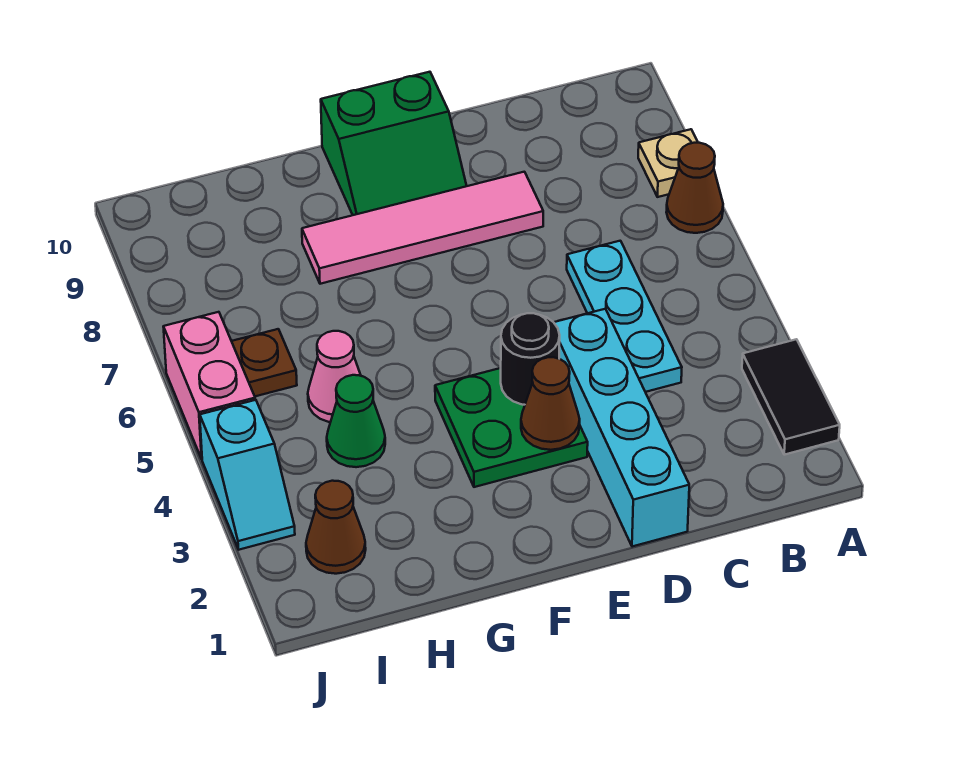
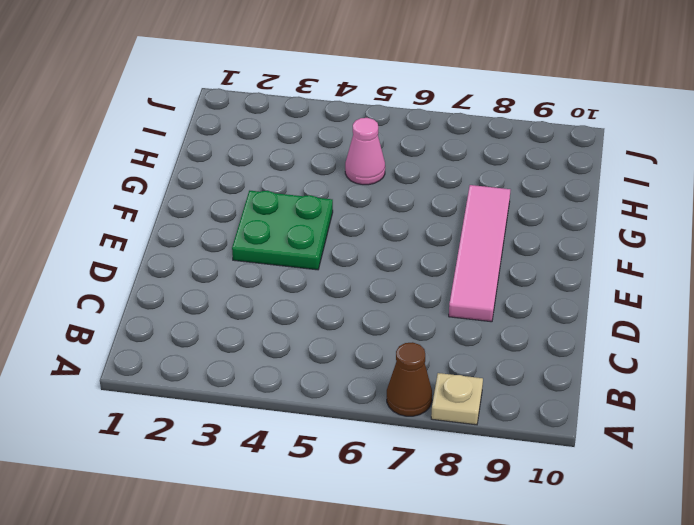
none -> black 1x2 tile [742,339,840,455]
none -> cyan 1x3 plate [567,241,682,392]
none -> cyan 1x4 brick [554,309,689,547]

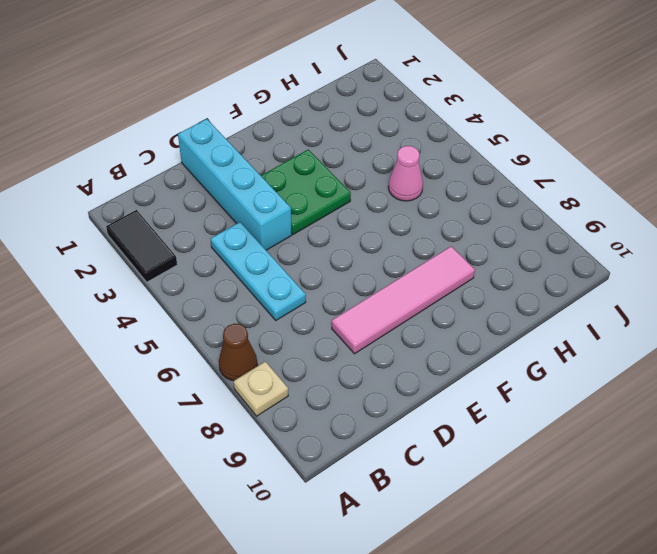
none -> green 2x2 slope [321,72,467,215]
none -> green 1x1 cone [327,375,385,467]
none -> brown 1x1 cone [306,481,366,574]

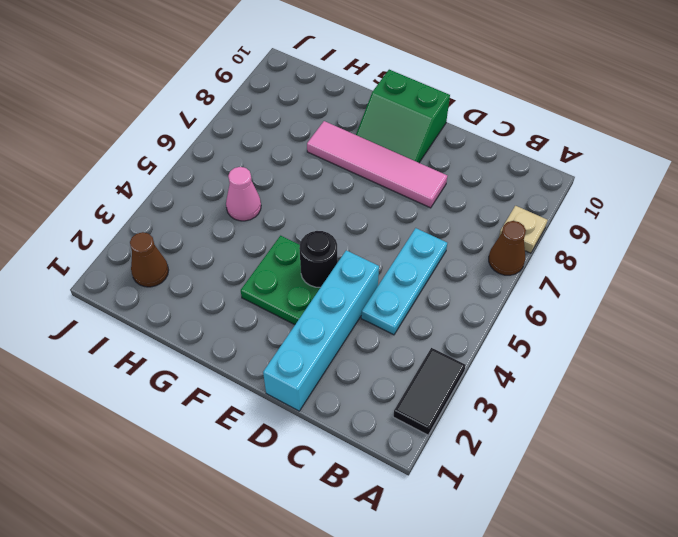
none -> green 1x1 cone [327,375,385,467]
none -> brown 1x1 plate [232,329,297,396]
none -> cyan 1x2 slope [200,400,295,550]

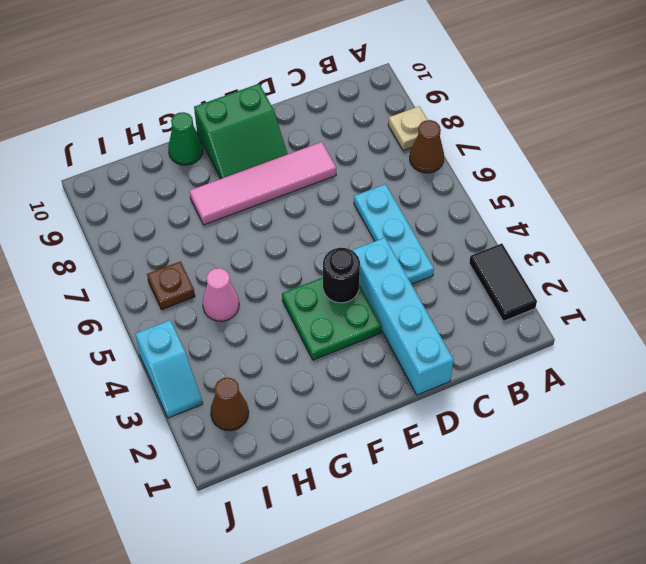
green 1x1 cone [168,112,203,165] -> green 1x1 cone moved to [327,375,385,467]
none -> pink 1x2 brick [163,312,255,459]
none -> brown 1x1 cone [521,357,580,450]

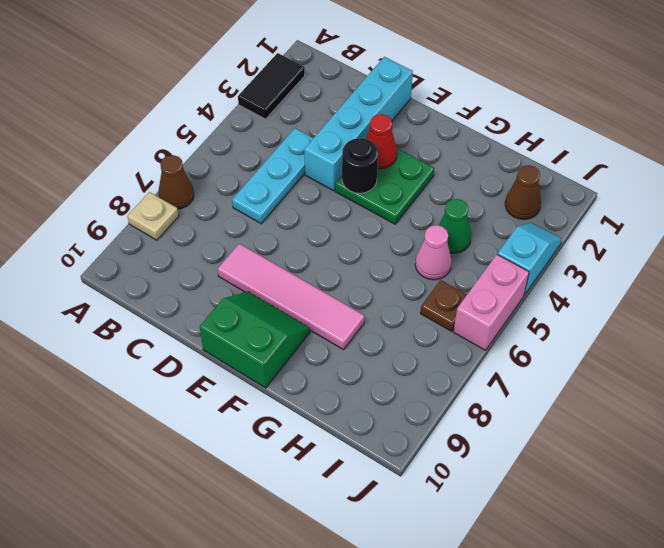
red 1x1 cone [366,114,397,169] -> brown 1x1 cone [521,357,580,450]

